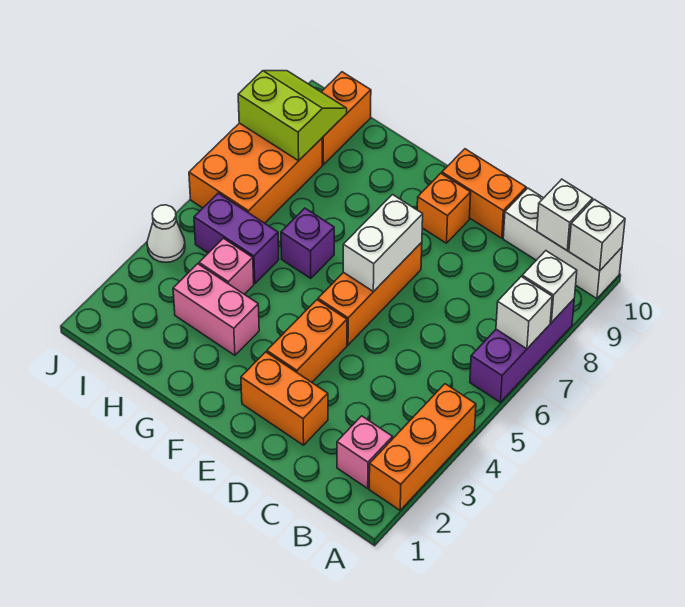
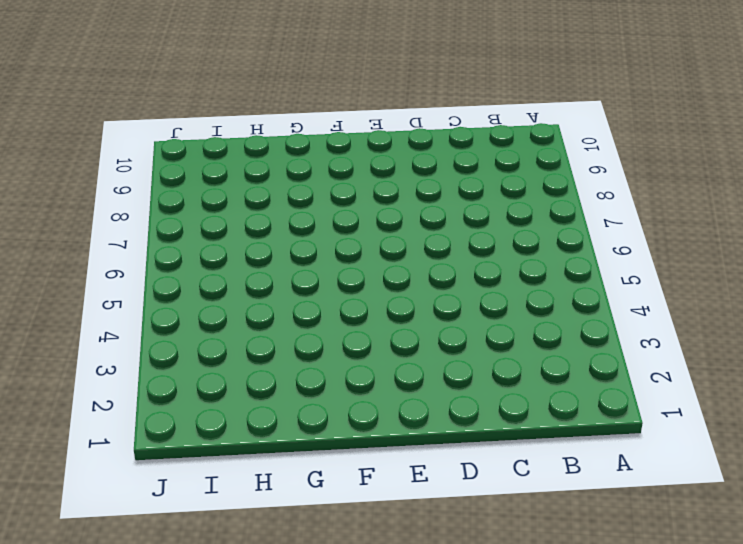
none -> orange 1x3 brick [369,384,476,510]
none -> purple 1x3 brick [470,299,574,403]
none -> white 1x3 brick [503,188,622,299]

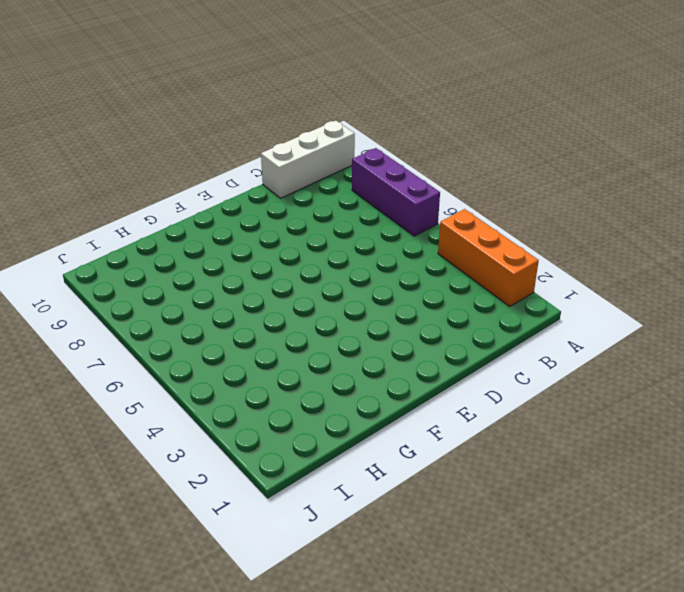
none -> pink 1x1 brick [337,416,393,488]
none -> orange 1x2 brick [241,352,328,445]
none -> orange 1x2 brick [442,149,526,238]

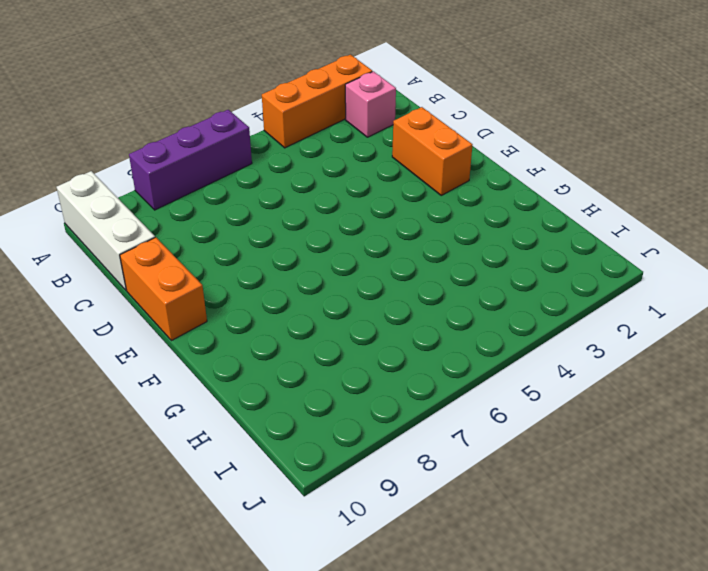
none -> orange 1x2 brick [267,300,347,382]
none -> orange 1x3 brick [318,242,422,345]
none -> orange 1x1 brick [417,173,471,243]

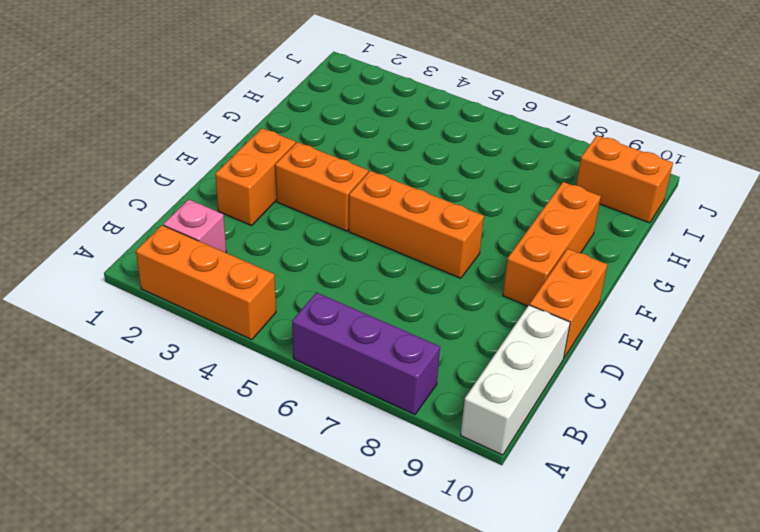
orange 1x3 brick [503,182,601,306] -> orange 1x1 brick [417,173,471,243]
none -> pink 1x2 brick [173,264,259,355]
none -> purple 1x1 brick [281,208,334,278]
none -> pink 1x1 brick [199,238,254,294]

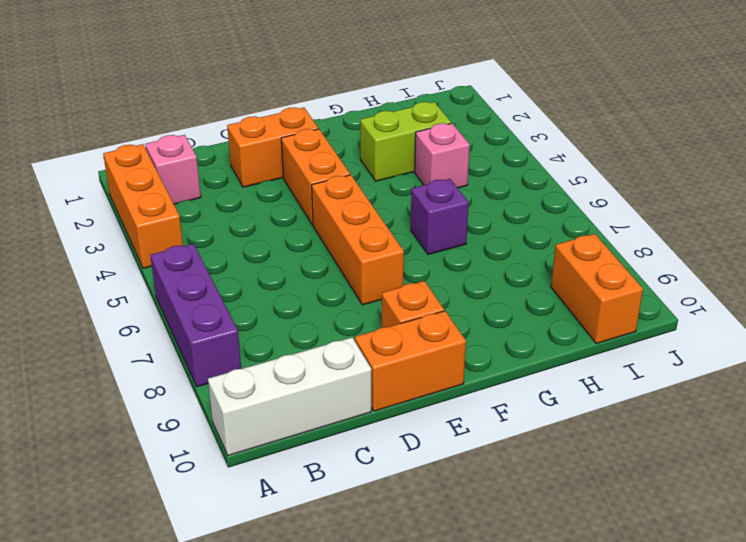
lime 1x2 brick [360,102,451,181] -> pink 1x2 brick [173,264,259,355]
none -> purple 1x2 brick [194,193,279,284]
none -> orange 2x3 brick [189,123,322,223]
none -> white 1x1 cone [147,205,185,262]

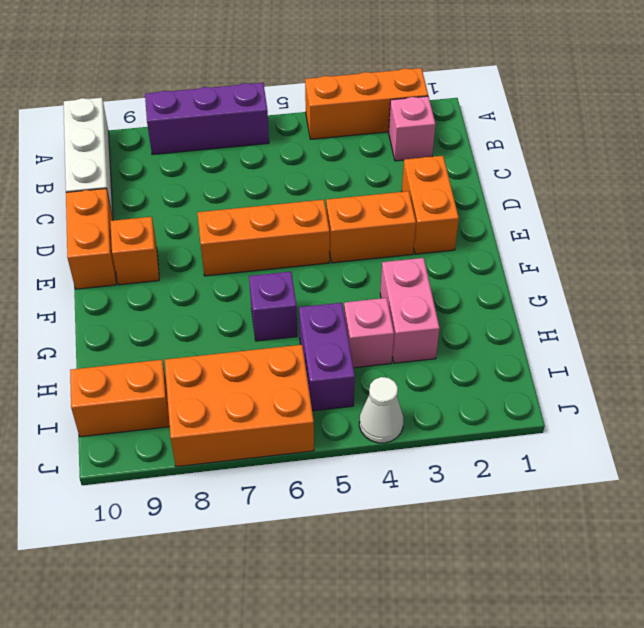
none -> white 1x1 brick [496,277,552,349]
none -> white 1x1 brick [522,251,577,323]
none -> white 1x1 brick [569,199,625,271]

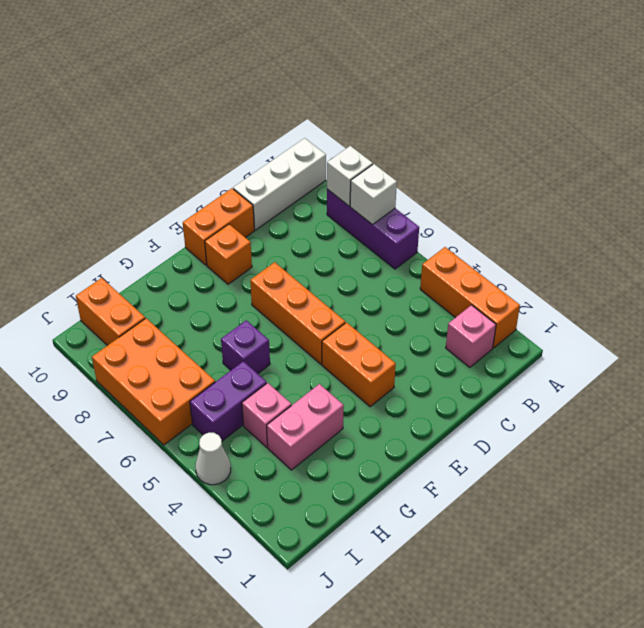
none -> orange 1x2 brick [241,352,328,445]
none -> white 1x1 brick [569,199,625,271]
none -> white 1x1 brick [537,179,592,250]

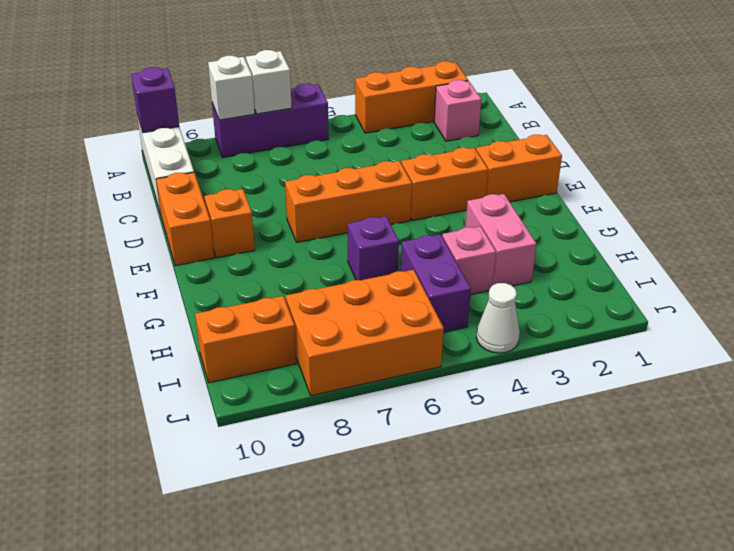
purple 1x1 brick [131,67,179,133] -> white 1x1 brick [569,199,625,271]
orange 1x2 brick [476,135,562,202] -> orange 1x2 brick turned to [241,352,328,445]
none -> white 1x1 brick [537,179,592,250]
none -> white 1x2 brick [343,195,423,292]
none -> lime 2x2 slope [238,71,347,161]

